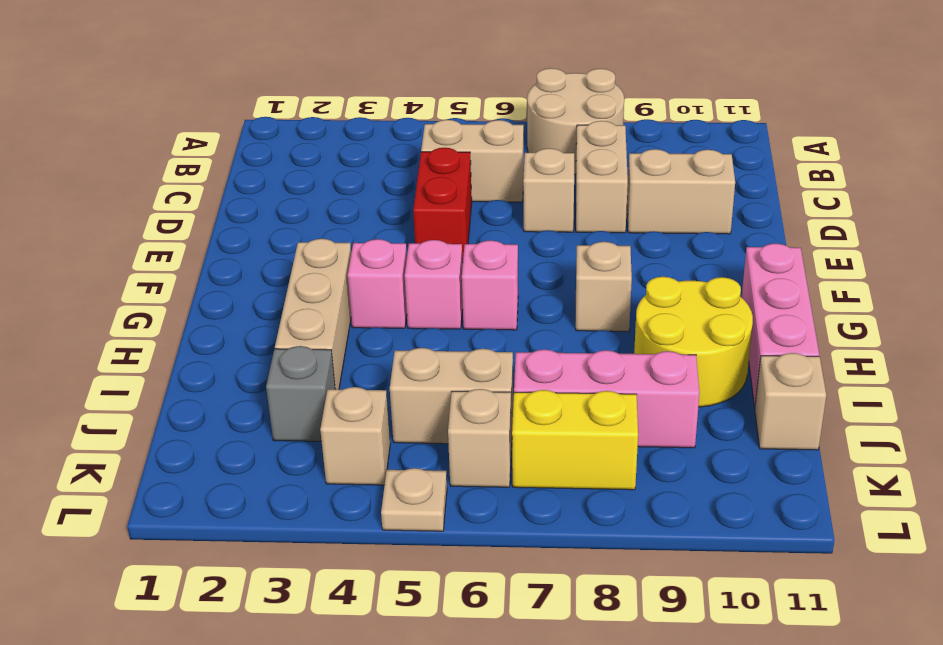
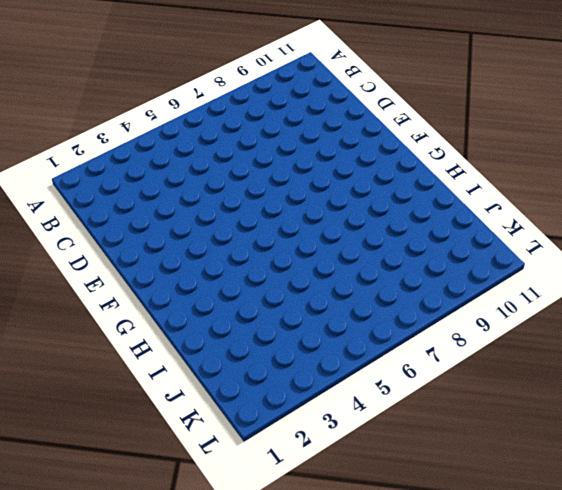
none -> tan 2x2 round brick [527,68,624,174]
none -> tan 1x2 brick [421,120,524,202]
none -> tan 1x2 brick [576,121,628,233]

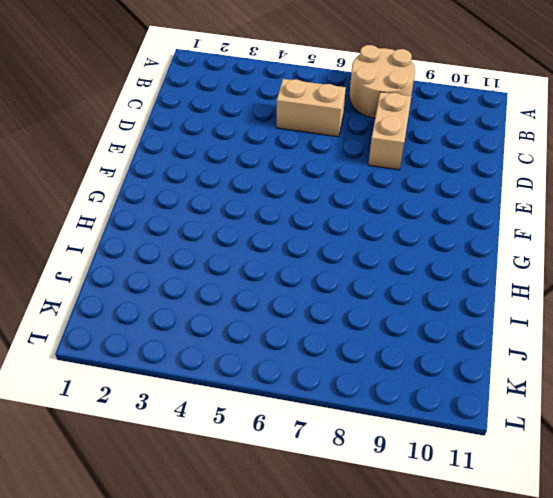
none -> red 1x2 brick [413,148,472,262]
none -> tan 1x1 brick [523,148,574,232]
none -> tan 1x2 brick [627,149,735,234]

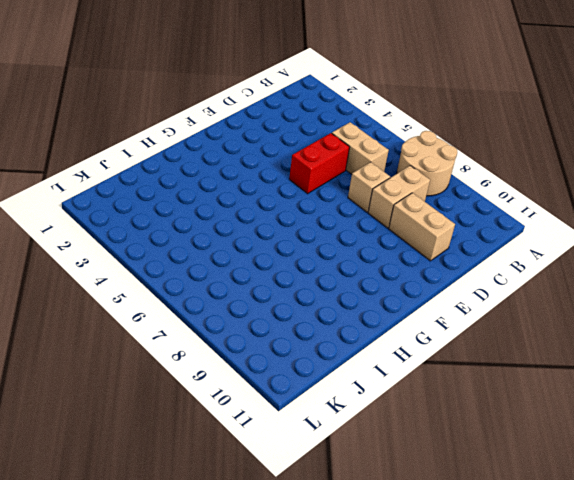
none -> tan 1x3 brick [275,239,351,389]
none -> pink 1x1 brick [348,239,407,328]
none -> pink 1x1 brick [405,240,463,329]

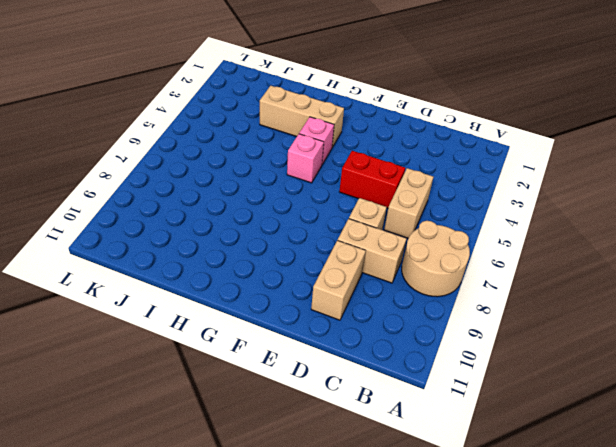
none -> pink 1x1 brick [462,240,518,330]
none -> tan 1x1 brick [576,242,632,331]
none -> pink 1x3 brick [742,243,819,407]

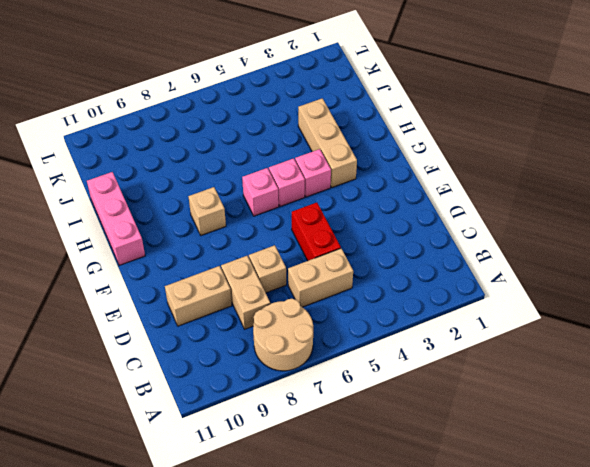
none -> yellow 2x2 round brick [634,277,753,407]
none -> grey 1x1 brick [266,346,335,441]
none -> tan 1x2 brick [390,348,513,444]

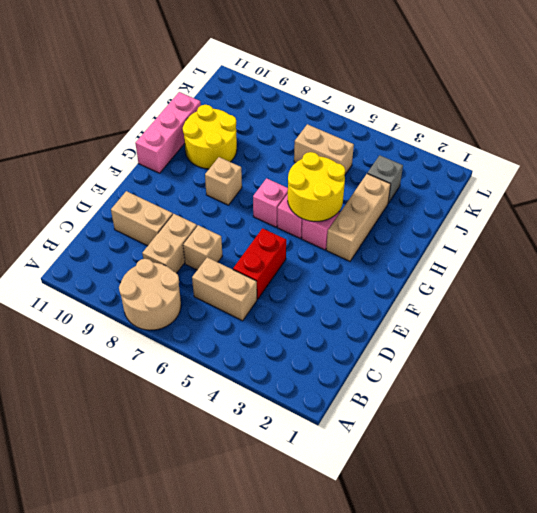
yellow 2x2 round brick [288,152,345,221] -> none
none -> pink 1x3 brick [514,350,699,448]
none -> tan 1x1 brick [755,353,826,450]
none -> tan 1x1 brick [320,387,390,485]

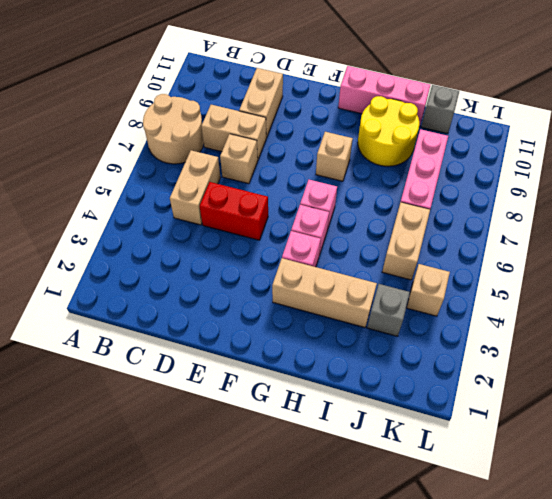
grey 1x1 brick [421,85,459,134] -> tan 1x1 brick [755,353,826,450]
none -> tan 1x1 brick [448,389,512,487]
none -> yellow 1x2 brick [512,390,638,490]
none -> tan 1x1 plate [381,468,447,531]

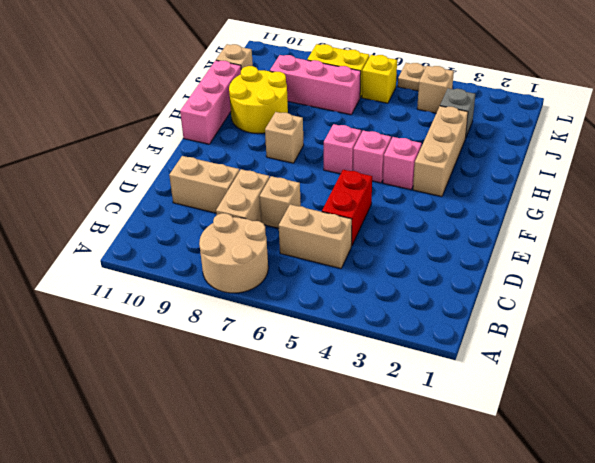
yellow 1x1 brick [362,55,397,103] -> tan 1x1 brick [448,389,512,487]
none -> tan 1x2 brick [390,348,513,444]

